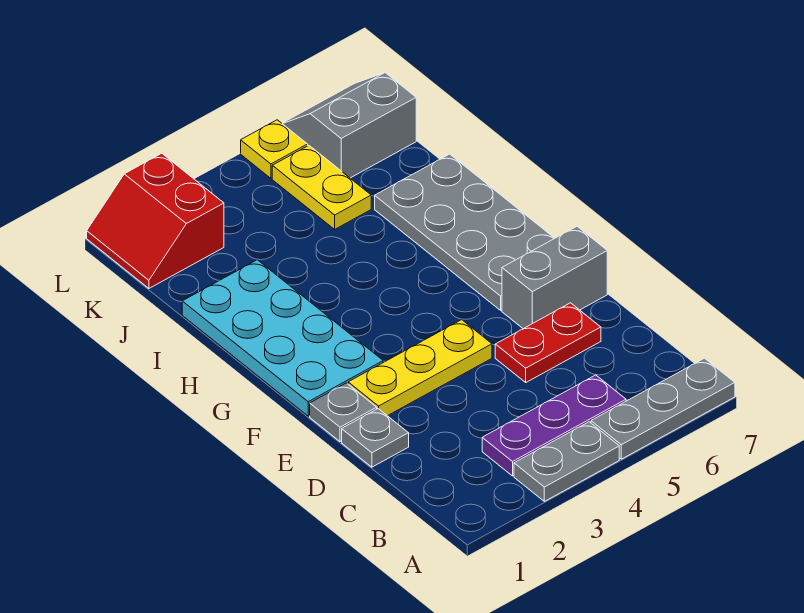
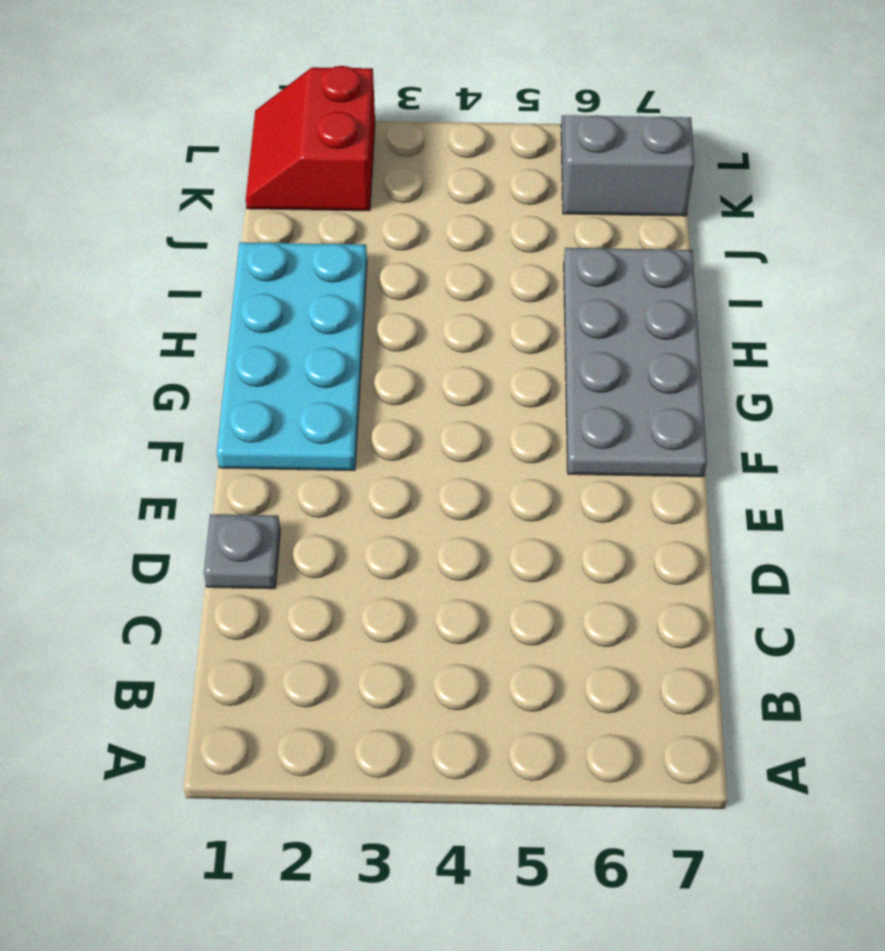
none -> grey 1x2 plate [514,422,619,501]
none -> grey 1x3 plate [591,358,735,459]
none -> purple 1x3 plate [482,375,626,476]

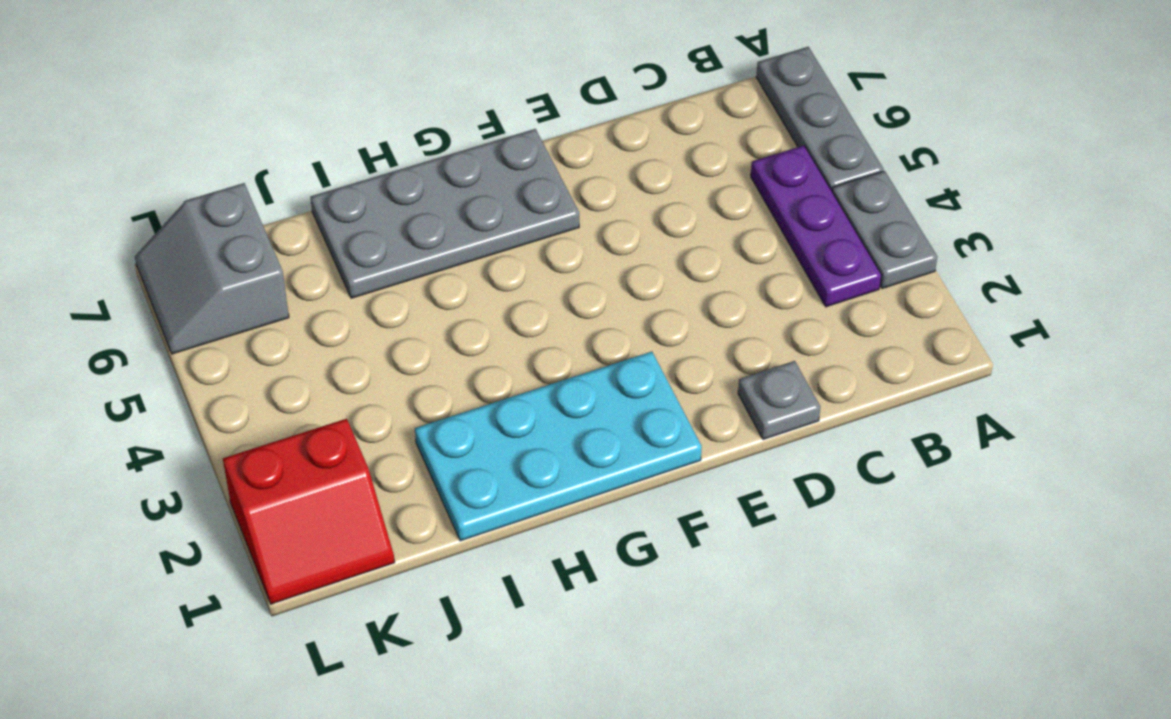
none -> red 1x2 plate [495,303,601,382]
none -> grey 1x1 plate [310,383,377,442]
none -> yellow 1x3 plate [348,320,492,416]

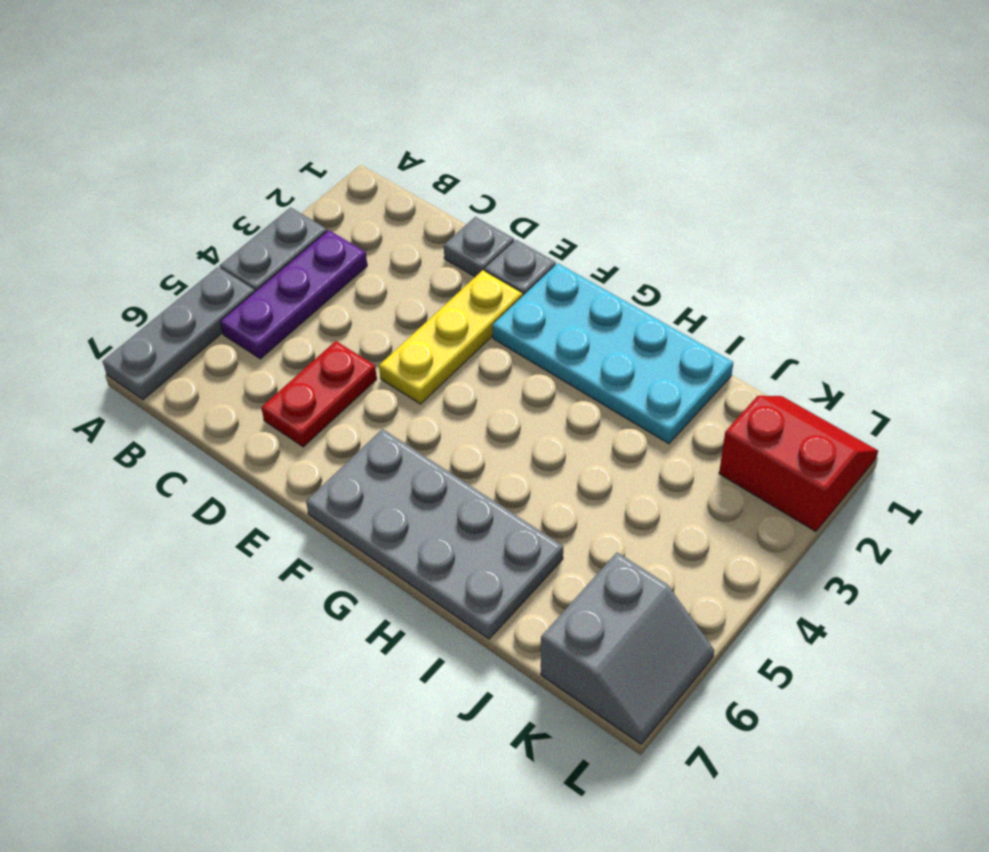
none -> grey 1x2 brick [502,227,607,329]
none -> yellow 1x2 plate [272,146,371,229]
none -> yellow 1x1 plate [241,120,308,178]

